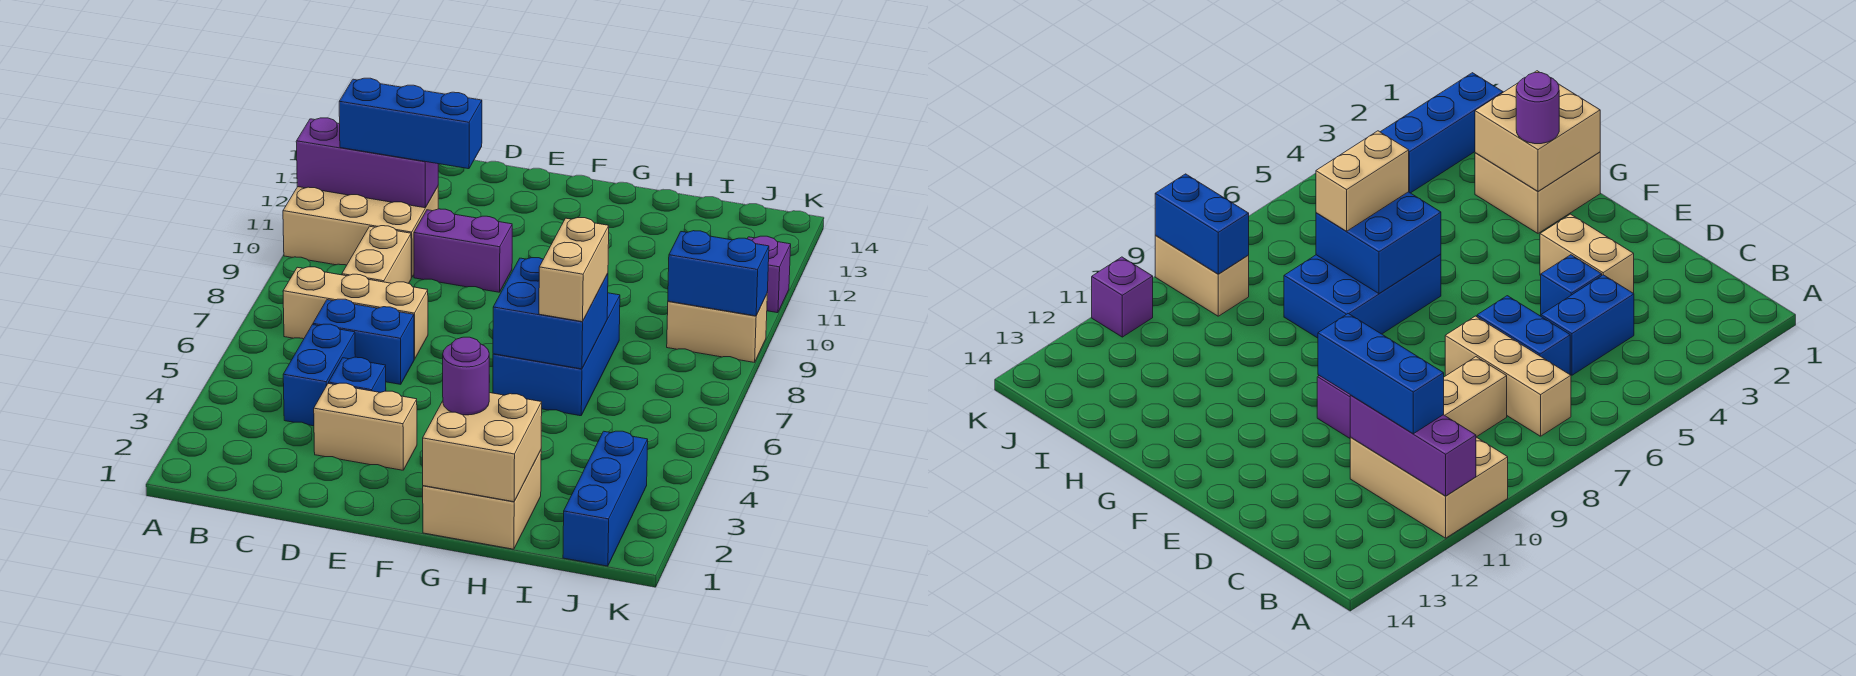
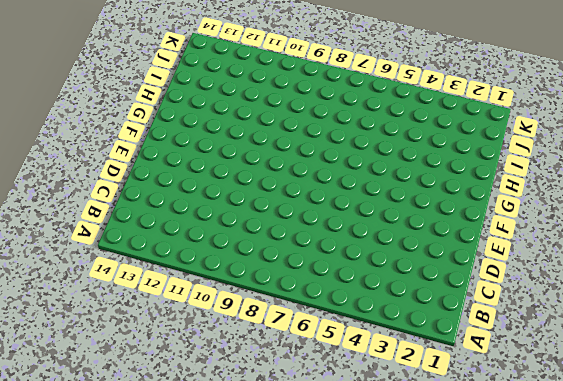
none -> tan 2x3 brick [283,187,438,278]
none -> tan 1x3 brick [283,267,428,359]
none -> blue 1x2 brick [283,324,355,426]

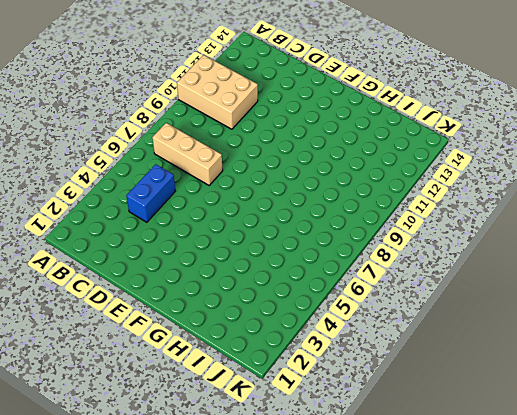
none -> blue 1x2 brick [313,299,414,384]
none -> tan 1x2 brick [342,226,411,284]
none -> tan 1x2 brick [314,383,417,470]

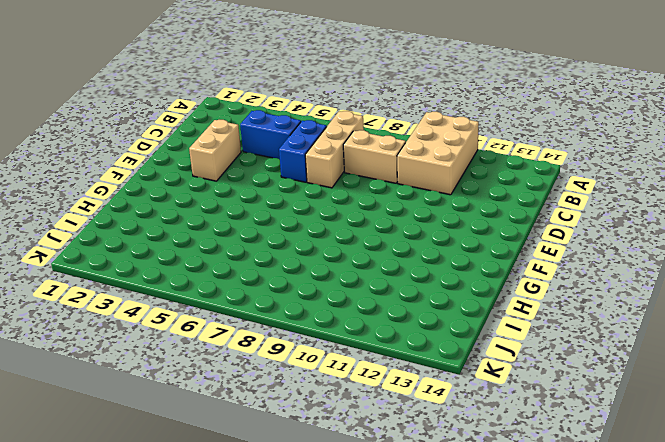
none -> blue 1x1 brick [329,357,386,393]
none -> purple 1x2 brick [414,209,512,292]
none -> tan 2x2 brick [423,450,541,549]

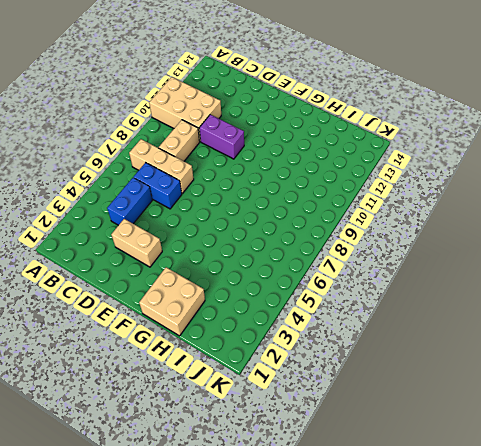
none -> blue 1x1 brick [329,357,386,393]
none -> blue 2x3 brick [493,293,620,416]
none -> blue 1x3 brick [563,431,648,566]

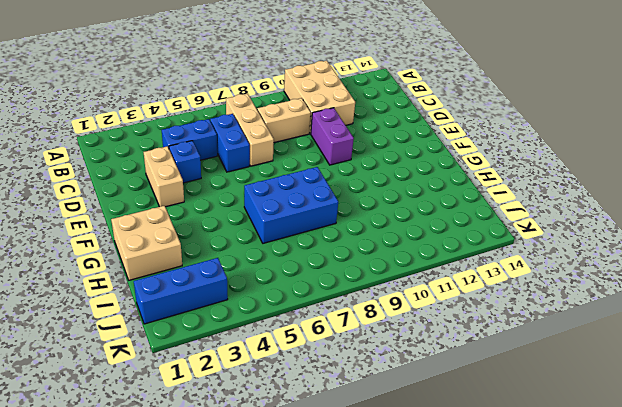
none -> tan 1x2 brick [667,294,767,362]
none -> purple 1x1 brick [747,236,791,313]
none -> purple 1x3 brick [296,118,438,208]

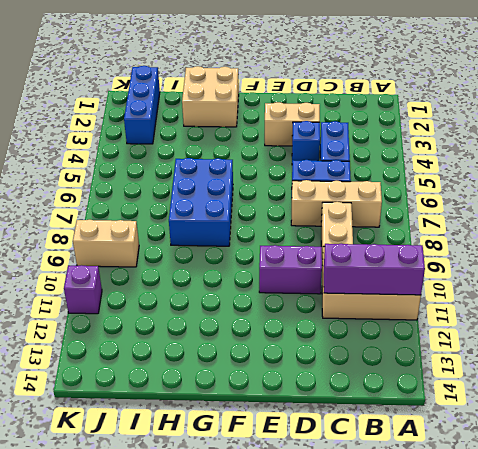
none -> tan 2x2 brick [423,393,542,502]
none -> blue 2x2 brick [493,258,608,369]
none -> blue 1x2 brick [668,231,769,316]

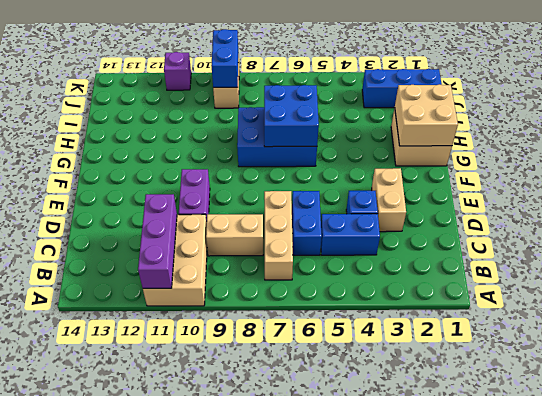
none -> blue 1x3 brick [339,78,482,169]
none -> purple 1x1 round brick [443,337,489,415]
none -> tan 1x2 brick [539,218,609,322]

